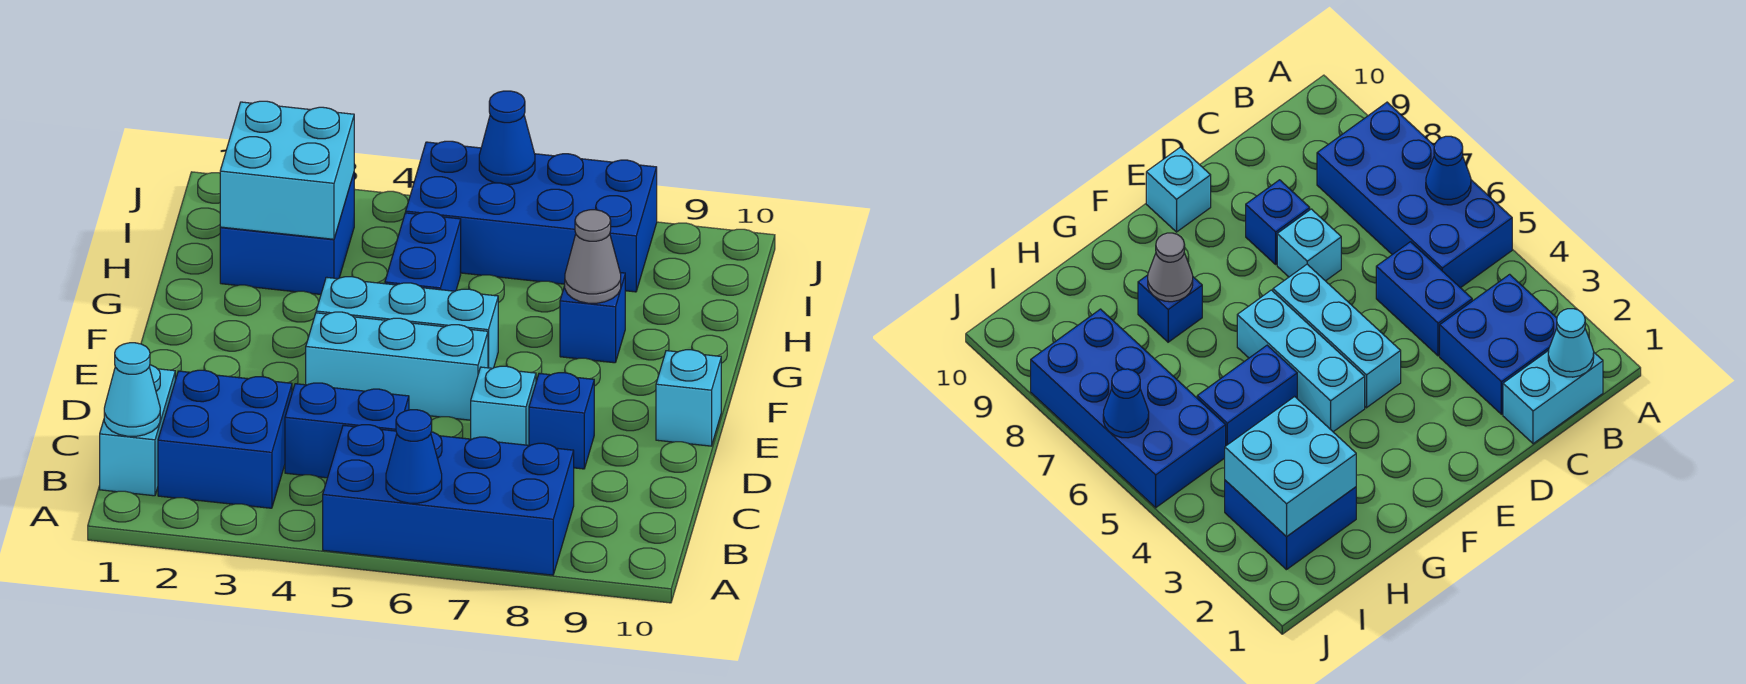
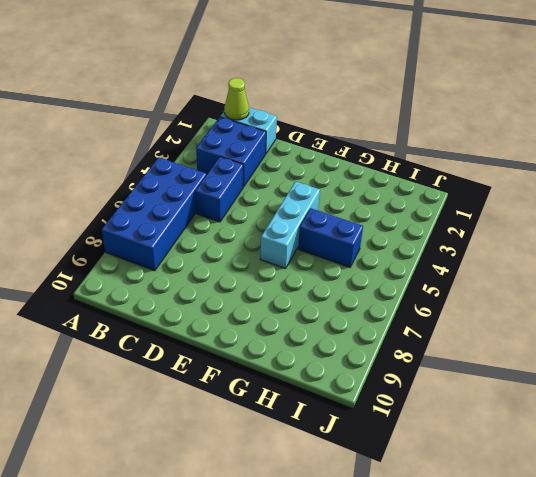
lime 1x1 cone [224,78,249,120] -> cyan 1x1 cone [104,343,160,436]
none -> cyan 1x1 brick [471,366,536,445]
none -> blue 1x1 brick [529,373,594,469]
none -> cyan 1x3 brick [306,312,488,420]

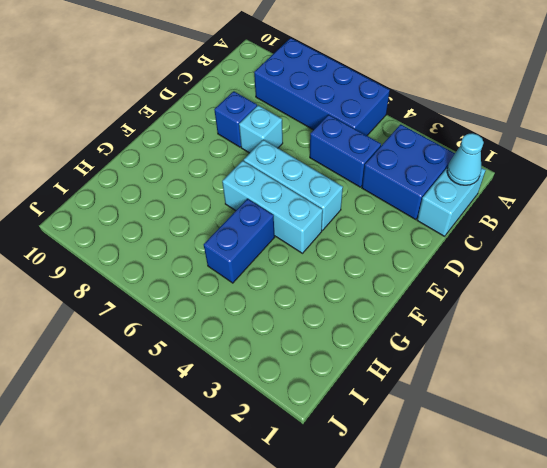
none -> cyan 1x1 brick [656,350,721,446]
none -> blue 1x1 brick [560,273,625,363]
none -> blue 2x2 brick [220,173,354,294]

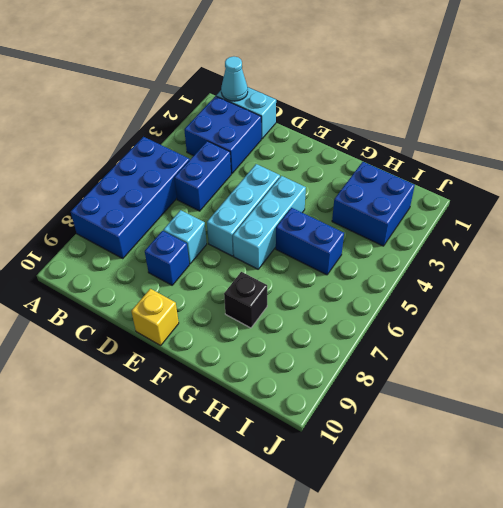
yellow 1x1 brick [131,289,179,345] -> cyan 1x1 brick [656,350,721,446]
black 1x1 brick [224,272,267,328] -> blue 1x1 brick [560,273,625,363]
none -> blue 2x4 brick [406,141,657,292]
none -> blue 1x1 cone [386,410,442,503]
none -> grey 1x1 cone [565,210,621,303]

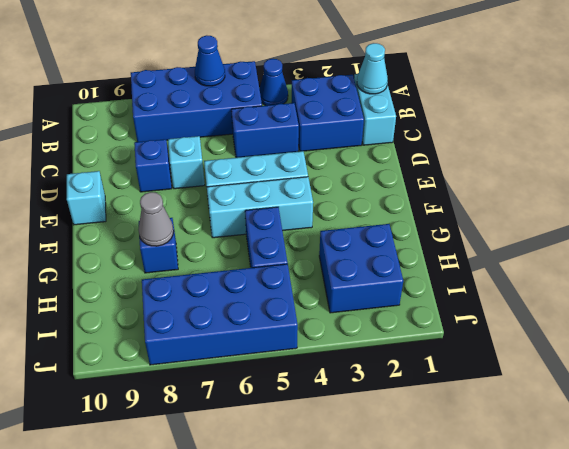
blue 1x1 cone [259,59,288,106] -> blue 1x1 cone moved to [479,91,535,185]
none -> cyan 2x2 brick [220,101,354,239]

